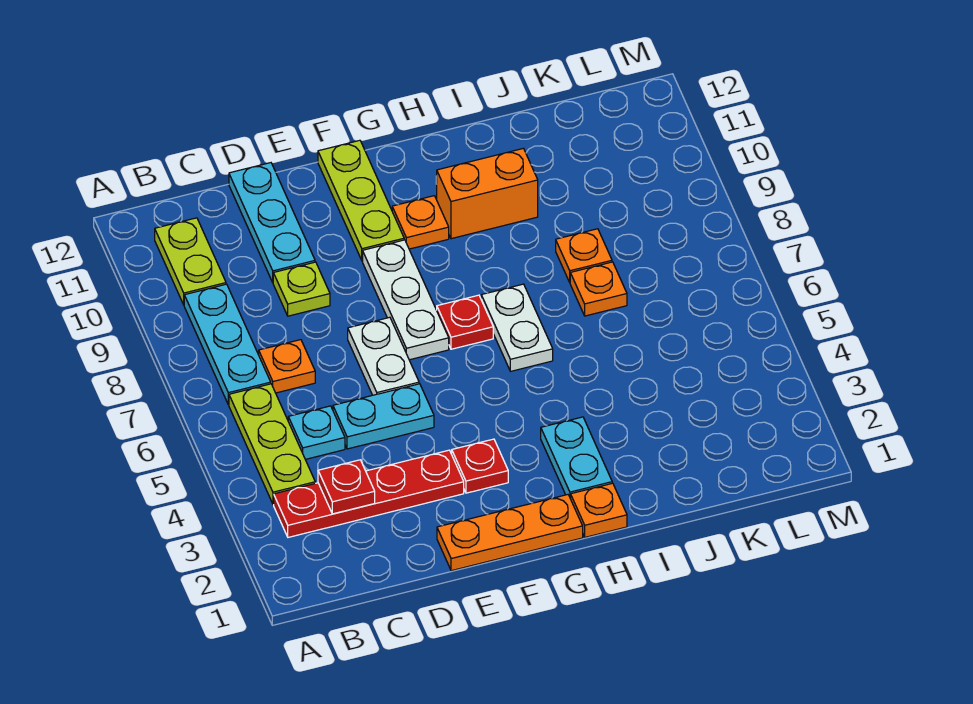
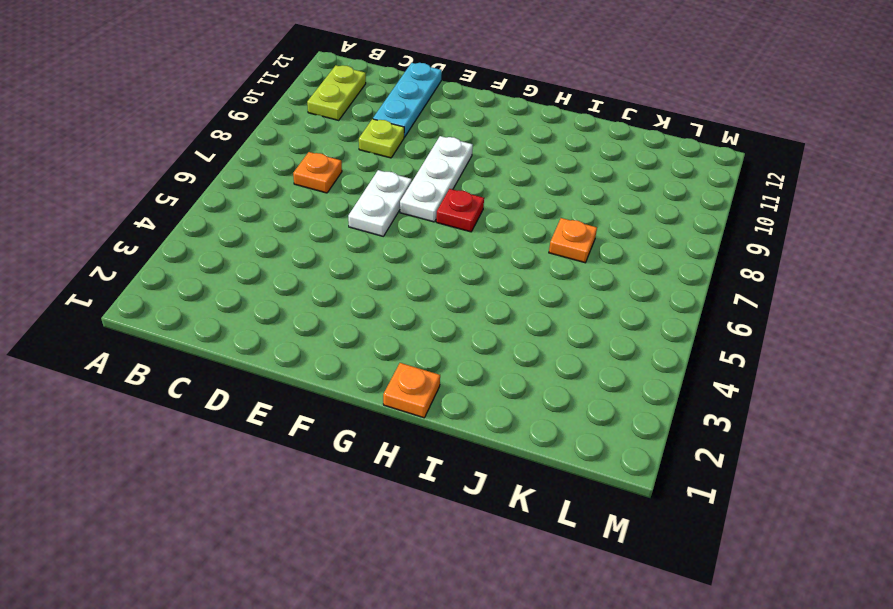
none -> red 1x4 plate [274,450,464,537]
none -> lime 1x3 plate [229,384,315,504]
none -> cyan 1x3 plate [184,284,271,405]

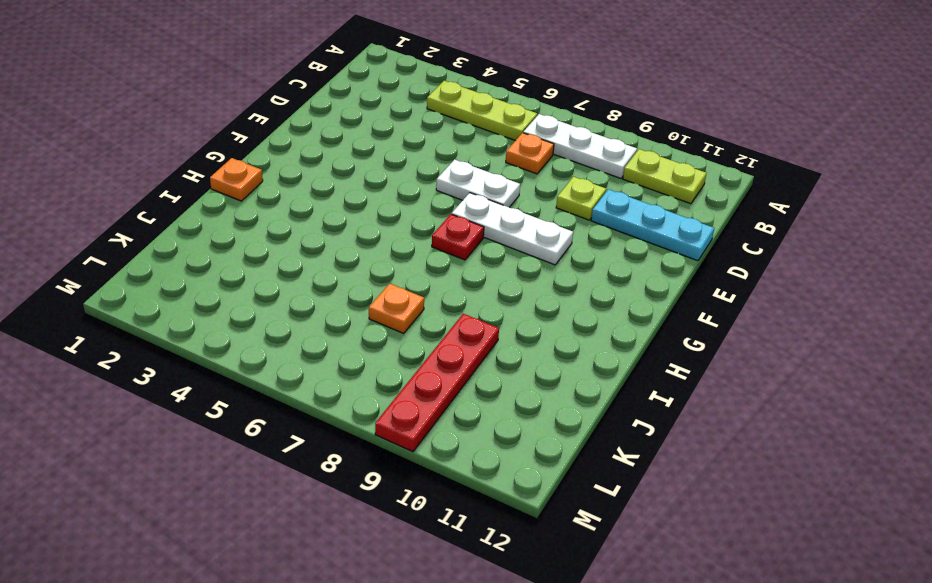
white 1x3 plate [523,114,637,178] -> cyan 1x3 plate [184,284,271,405]
red 1x4 plate [375,314,499,452] -> red 1x4 plate moved to [274,450,464,537]
none -> cyan 1x1 plate [288,406,345,459]
none -> cyan 1x2 plate [333,384,434,449]
none -> orange 1x3 plate [437,495,583,571]

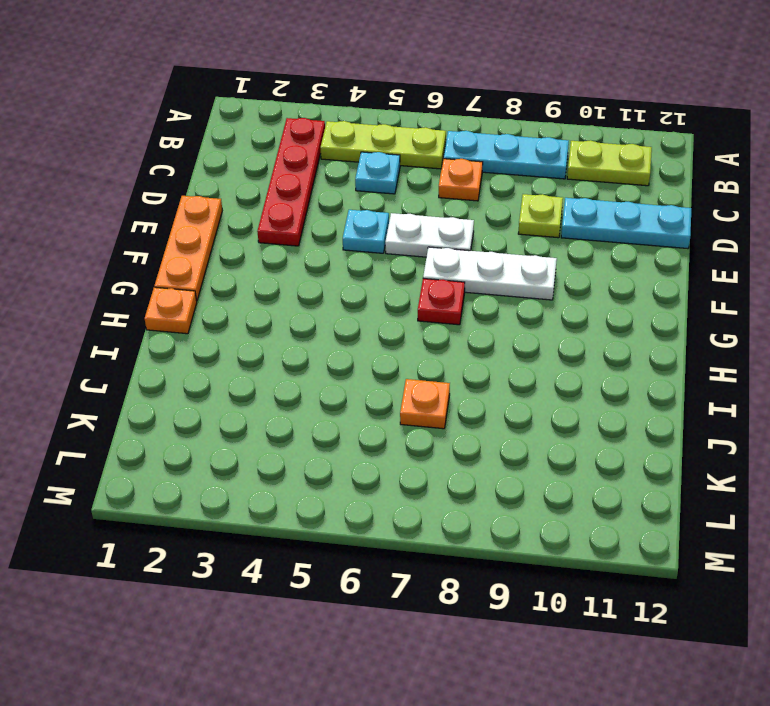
cyan 1x1 plate [343,210,389,253] -> cyan 1x2 plate [333,384,434,449]
none -> red 1x1 plate [452,439,508,493]
none -> lime 1x3 plate [318,140,404,261]
none -> orange 1x1 plate [392,196,449,249]

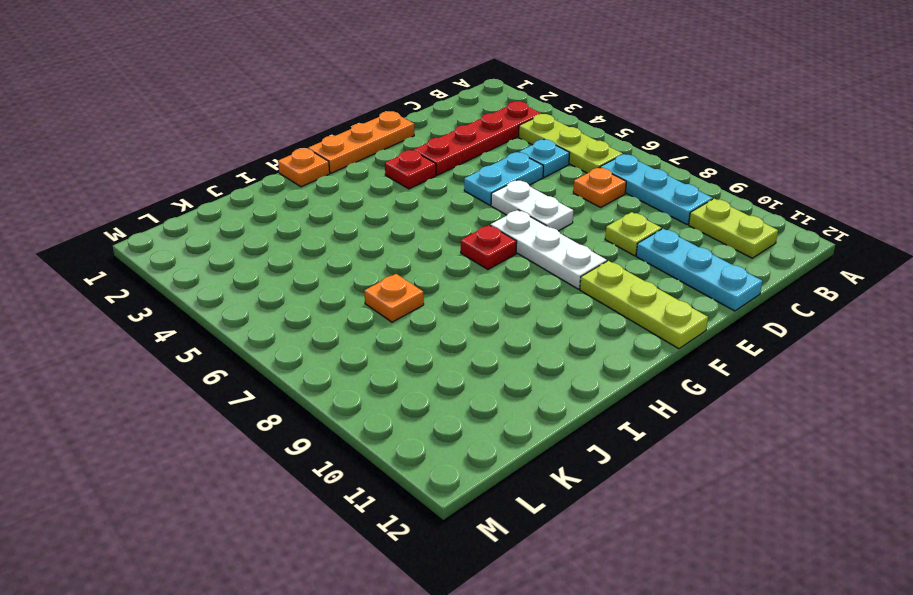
none -> orange 1x1 plate [392,196,449,249]
none -> cyan 1x2 plate [541,417,612,499]
none -> white 1x2 plate [481,284,553,371]

